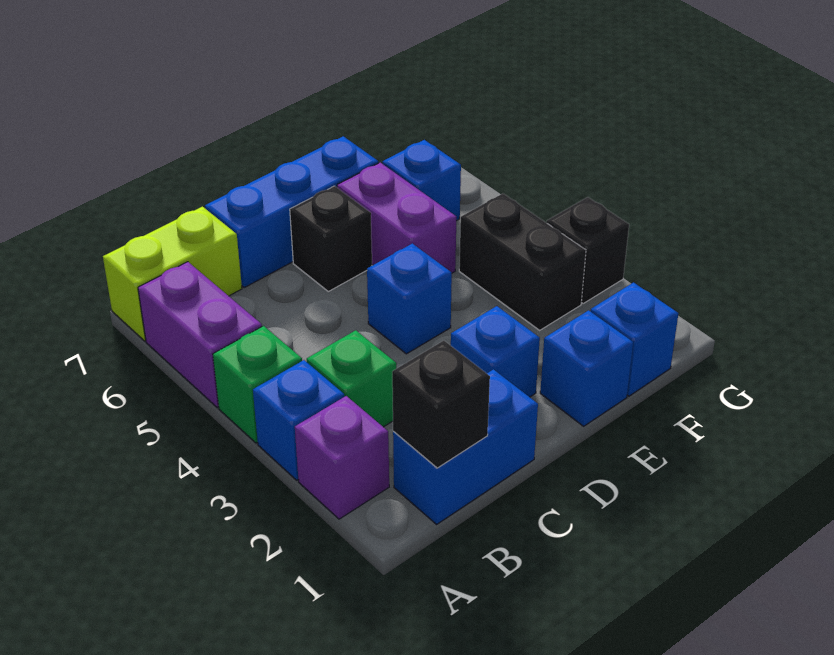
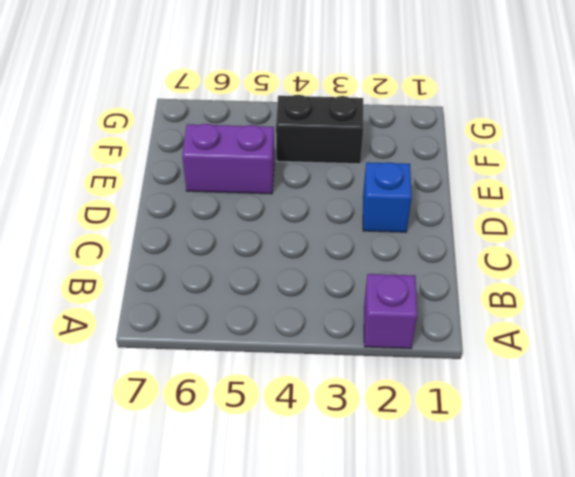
none -> blue 1x1 brick [253,360,344,480]
none -> green 1x1 brick [213,326,302,443]
none -> purple 1x2 brick [138,262,262,408]

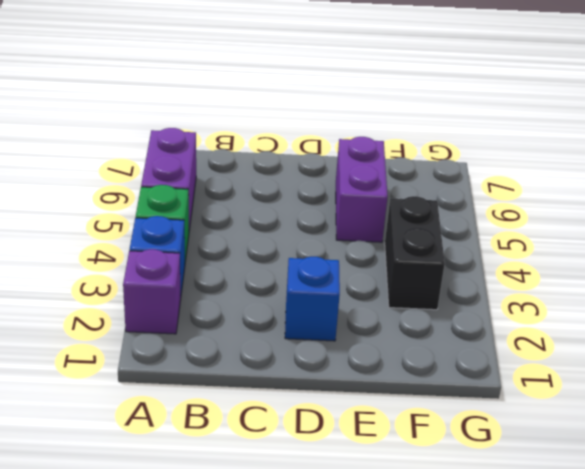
none -> lime 1x2 brick [103,207,242,341]
none -> blue 1x2 brick [393,369,538,524]
none -> green 1x1 brick [307,330,396,427]

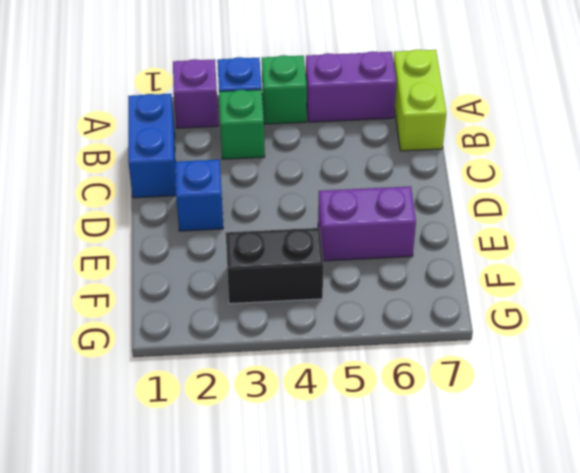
none -> blue 1x3 brick [205,136,378,287]
none -> blue 1x1 brick [367,243,452,354]
none -> black 1x1 brick [290,186,372,291]

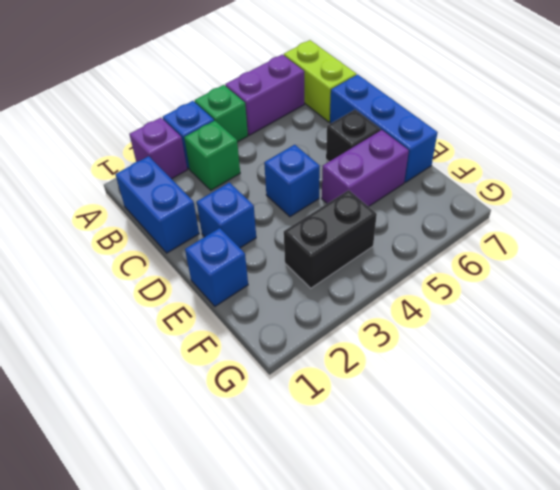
none -> blue 1x1 brick [591,283,678,396]
none -> blue 1x1 brick [382,140,461,221]
none -> black 1x1 brick [547,197,629,303]

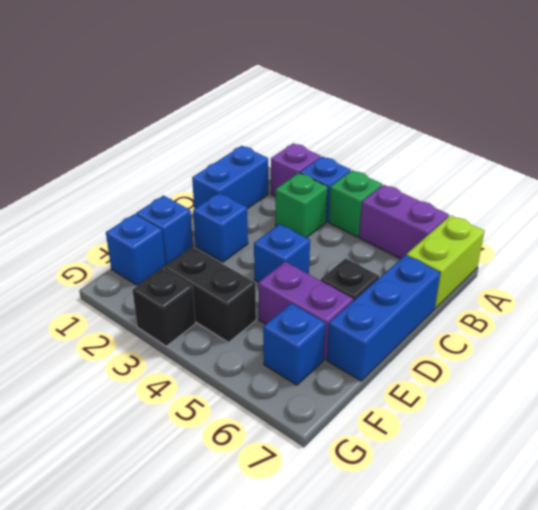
none -> black 1x1 brick [392,341,490,468]

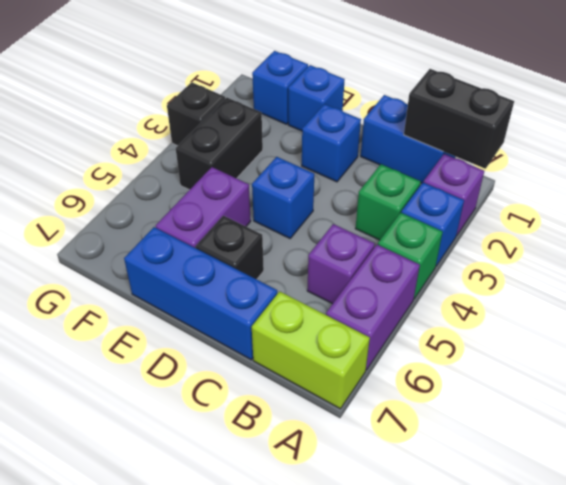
black 1x2 brick [404,69,514,169] -> black 1x1 brick [392,341,490,468]
purple 1x1 brick [307,224,375,304] -> none
none -> blue 1x1 brick [382,140,461,221]

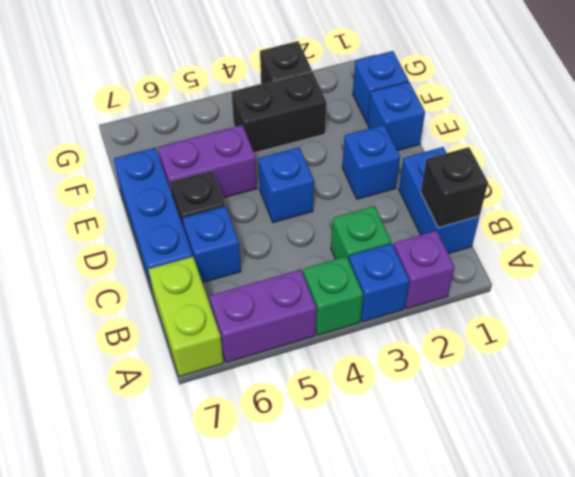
blue 1x1 brick [183,206,241,283] -> blue 1x1 brick moved to [382,140,461,221]

